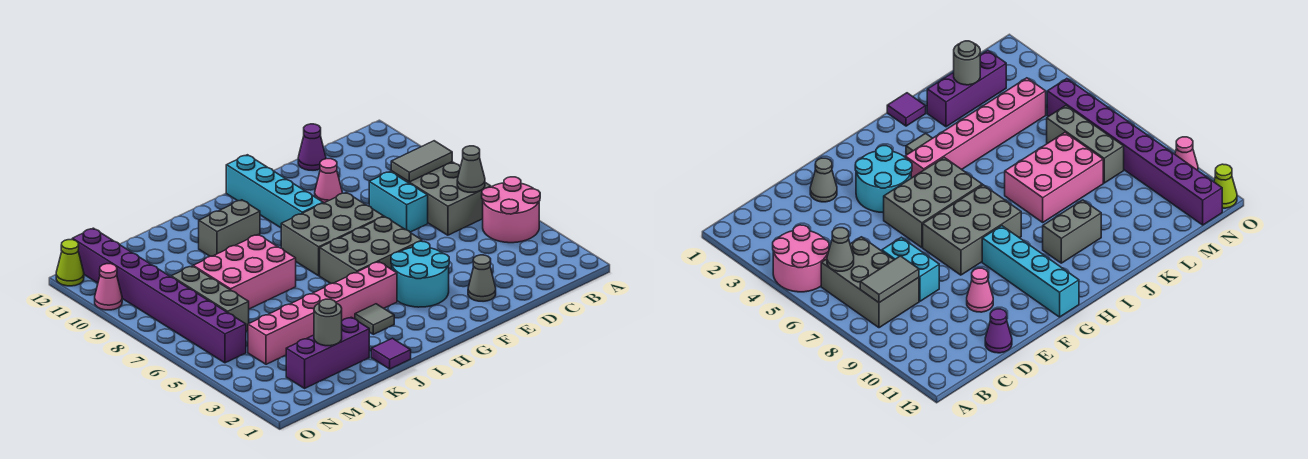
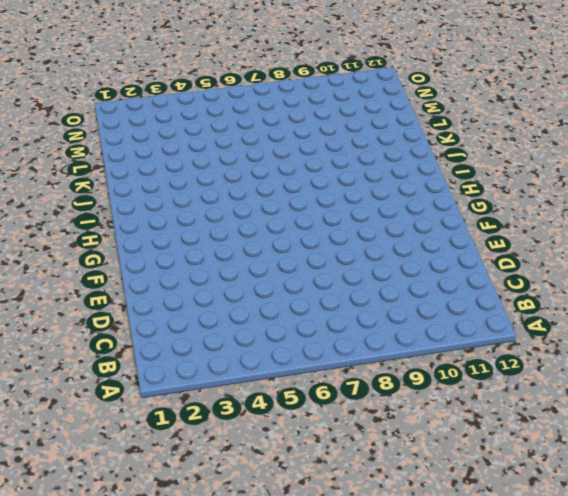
none -> pink 2x2 round brick [482,177,540,243]
none -> grey 2x3 brick [391,162,491,235]
none -> cyan 1x2 brick [369,172,428,232]

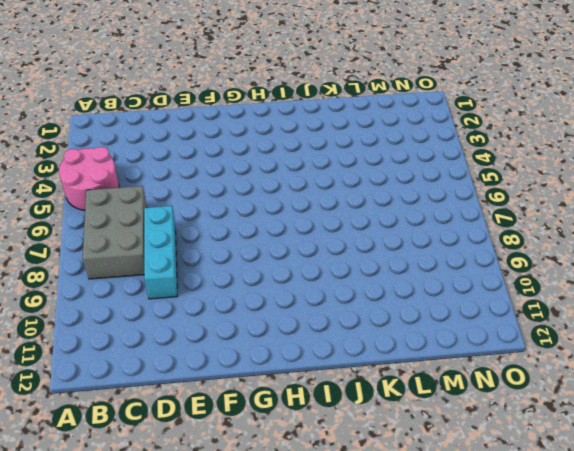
cyan 1x3 brick [144,206,178,299] -> cyan 1x2 brick [369,172,428,232]
none -> purple 1x1 cone [298,124,326,170]
none -> grey 1x1 cone [468,255,496,301]
none -> pink 1x1 cone [315,159,342,203]

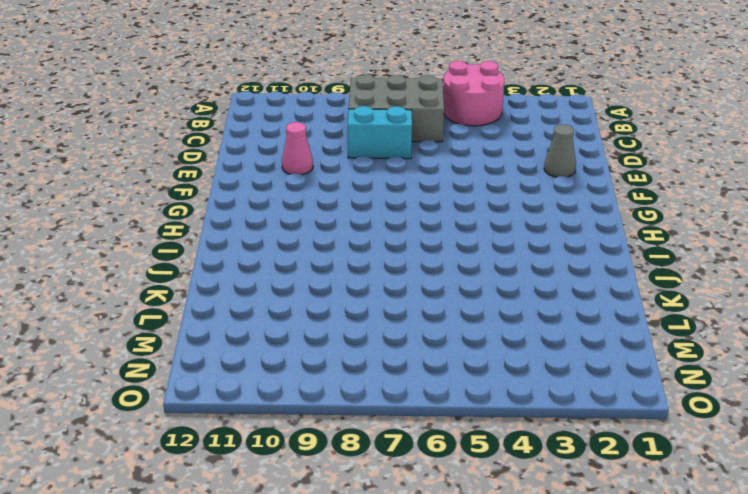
none -> purple 1x1 cone [298,124,326,170]
none -> cyan 2x2 round brick [391,241,449,307]
none -> grey 2x3 brick [320,217,422,284]

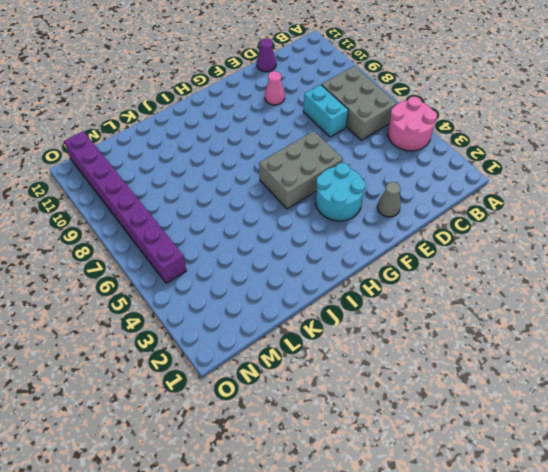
none -> grey 2x3 brick [281,193,384,276]
none -> cyan 1x4 brick [226,155,323,228]
none -> pink 1x6 brick [248,262,397,364]

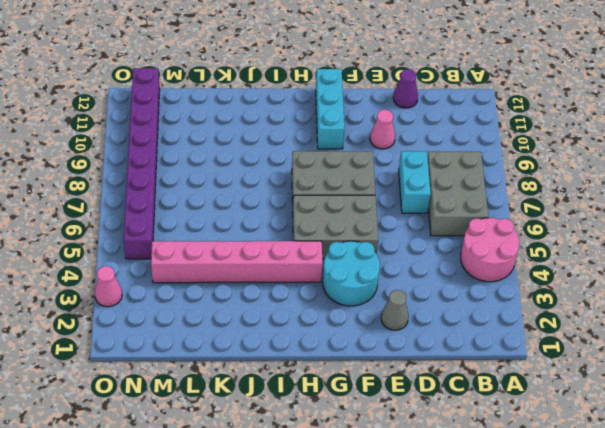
cyan 1x3 brick [316,69,345,149] -> cyan 1x4 brick [226,155,323,228]
pink 1x1 cone [95,266,122,307] -> pink 1x1 cone moved to [95,264,122,310]
none -> grey 1x1 tile [355,304,394,334]
none -> grey 1x2 brick [199,200,260,256]
none -> purple 1x1 tile [371,338,411,369]

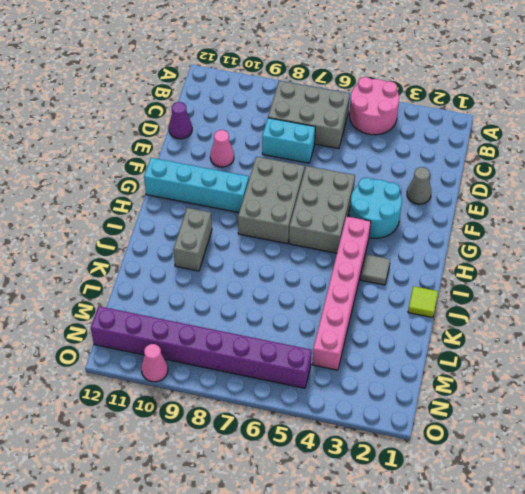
lime 1x1 tile [408,286,438,318] -> purple 1x1 tile [371,338,411,369]
none -> pink 2x3 brick [193,235,296,309]
none -> purple 1x3 brick [286,317,369,388]
none -> grey 1x3 brick [171,266,249,332]

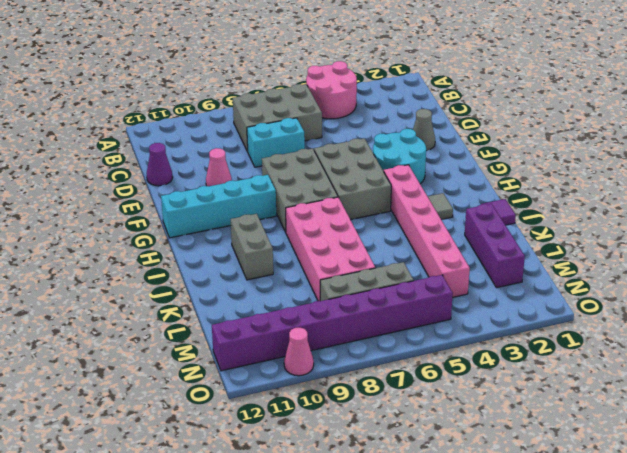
pink 2x4 brick [286,197,375,301] -> pink 2x3 brick [193,235,296,309]
none -> lime 1x1 cone [56,240,84,286]
none -> grey 1x1 cone [457,146,485,192]
none -> grey 1x2 tile [391,141,452,182]

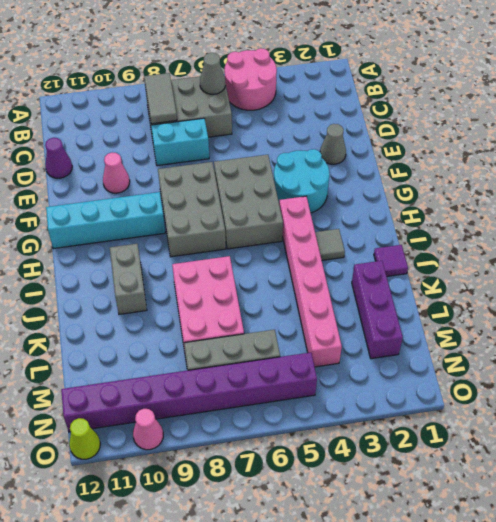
none -> grey 1x1 round brick [314,299,342,346]

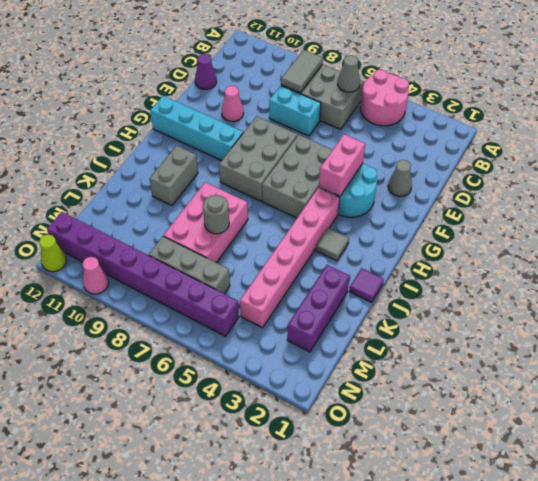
pink 1x2 brick [319,134,365,196] -> none
grey 1x1 round brick [203,195,229,234] -> grey 1x1 round brick moved to [314,299,342,346]

